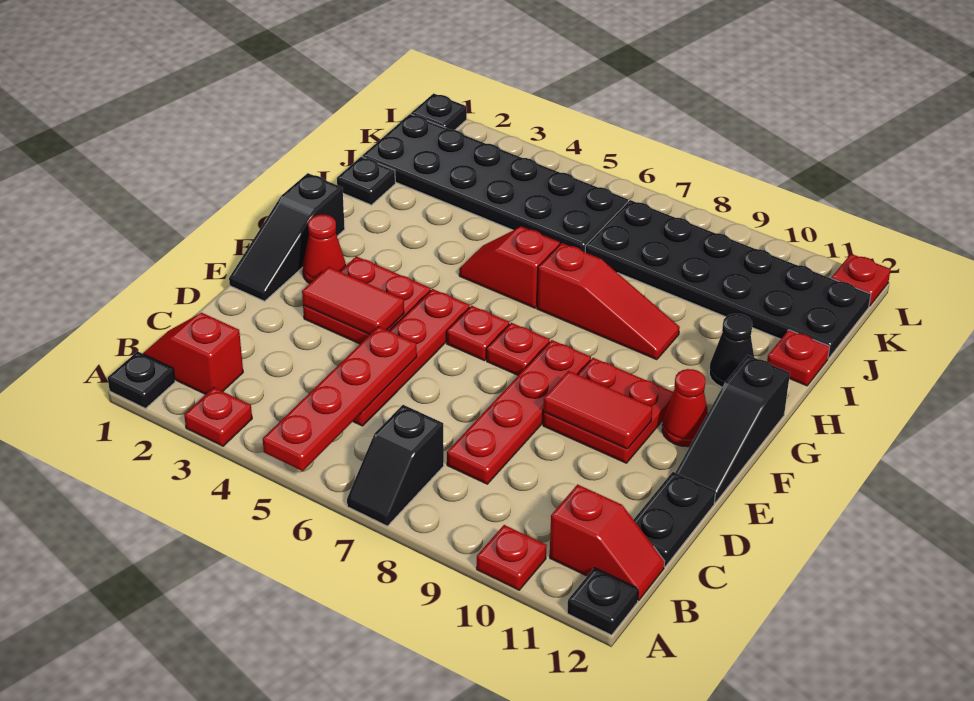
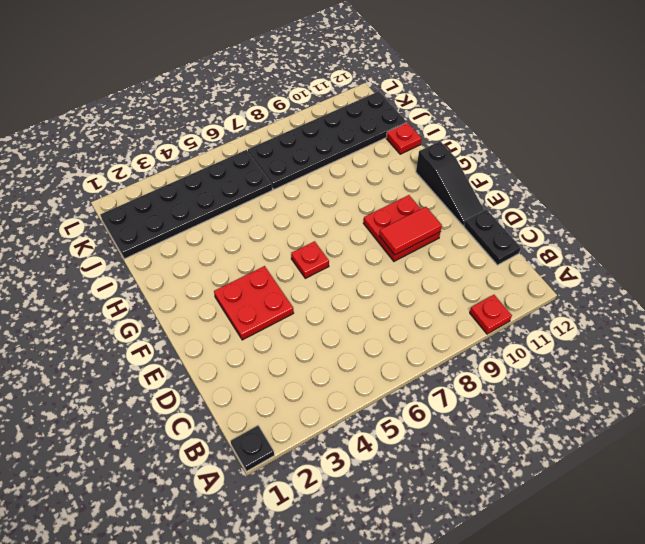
none -> red 1x1 plate [184,388,252,446]
none -> black 1x2 slope [347,405,444,526]
none -> black 1x1 plate [567,568,639,635]
none -> red 1x2 slope [143,313,243,394]

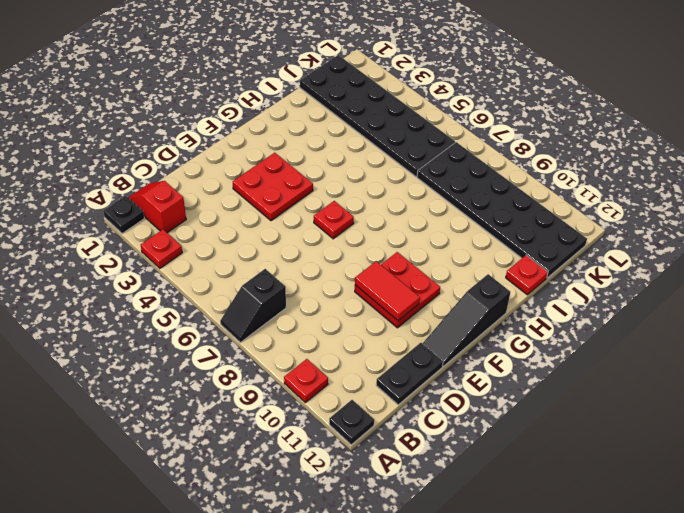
none -> red 1x2 slope [550,484,665,601]
none -> red 1x4 plate [353,289,470,426]
none -> red 1x4 plate [447,340,591,484]
none -> black 1x3 slope [229,173,345,301]

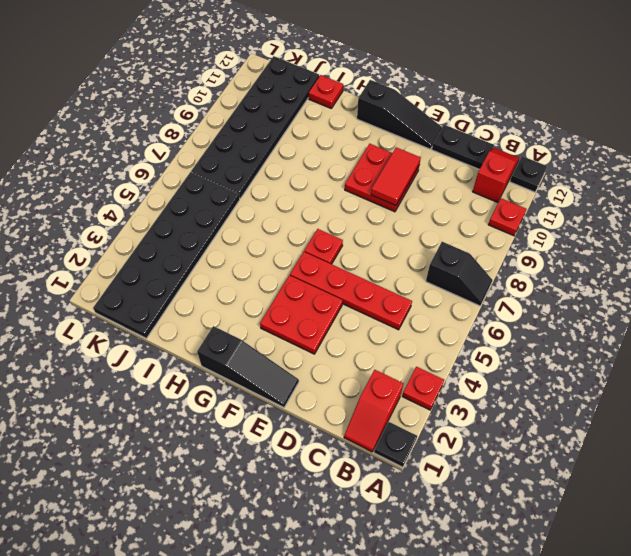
none -> red 1x4 plate [447,340,591,484]
none -> red 1x1 cone [303,214,346,283]
none -> red 1x1 plate [487,323,550,375]
none -> red 1x1 cone [662,369,708,447]

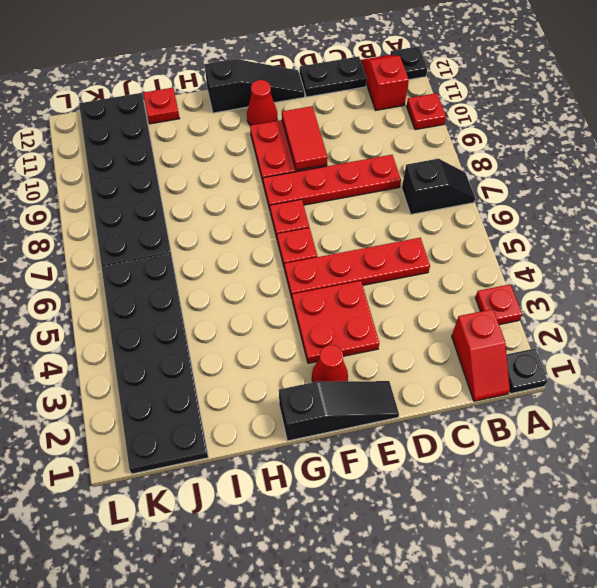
none -> red 1x2 slope [459,226,560,308]
none -> red 1x3 slope [537,243,680,360]
none -> black 1x1 cone [709,314,754,387]
none -> black 1x1 plate [337,157,395,205]

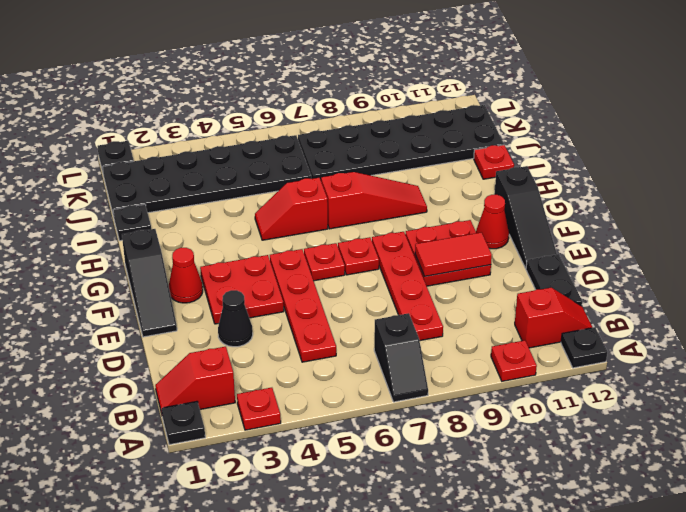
black 1x1 cone [218,290,253,347] -> black 1x1 cone moved to [709,314,754,387]
none -> red 1x1 plate [832,254,891,306]
none -> red 1x4 plate [263,327,417,471]
none -> red 1x2 tile [302,267,404,335]

